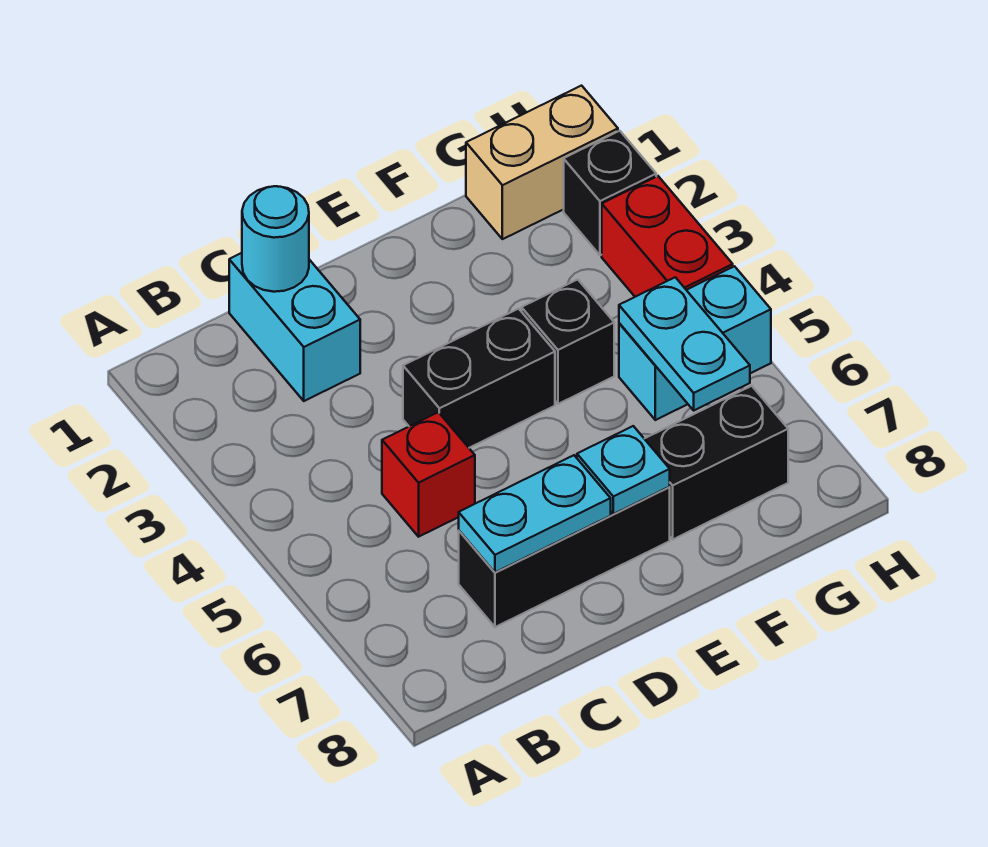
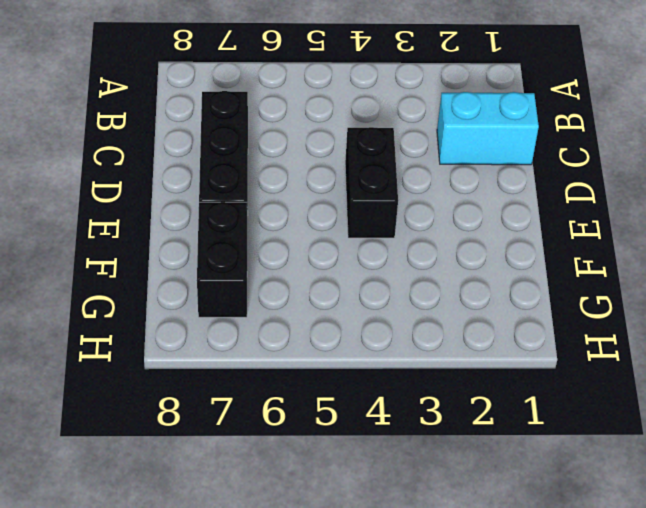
none -> red 1x1 brick [382,412,475,537]
none -> black 1x1 brick [522,280,614,404]
none -> tan 1x2 brick [466,86,618,239]

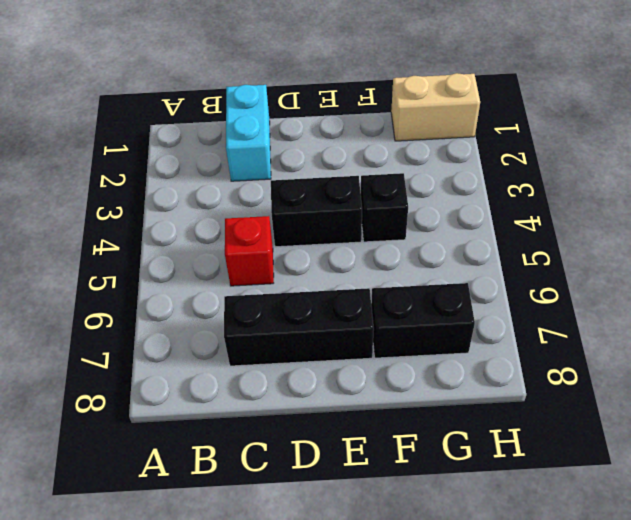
none -> cyan 1x2 brick [619,266,771,420]
none -> black 1x1 brick [564,131,656,255]
none -> red 1x2 brick [602,176,733,297]

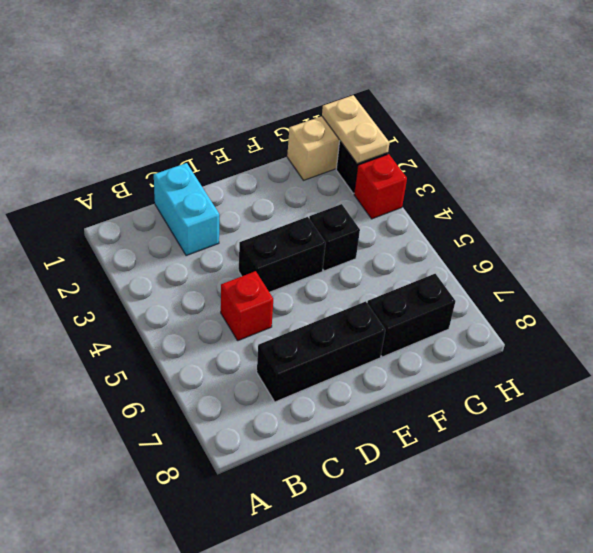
tan 1x2 plate [322,95,389,164] -> none
red 1x1 brick [354,154,407,219] -> red 1x2 brick [602,176,733,297]
none -> cyan 1x2 brick [619,266,771,420]
none -> cyan 1x1 round brick [242,186,309,292]
none -> cyan 1x2 plate [459,455,611,572]

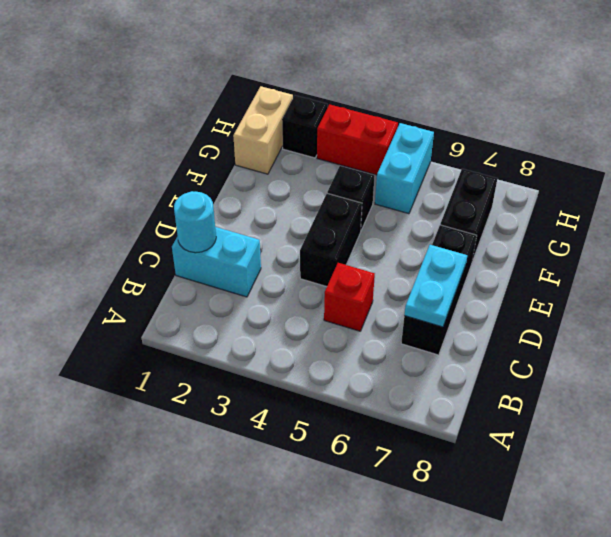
none -> cyan 1x1 plate [577,426,670,514]
none -> cyan 1x2 plate [619,277,750,410]

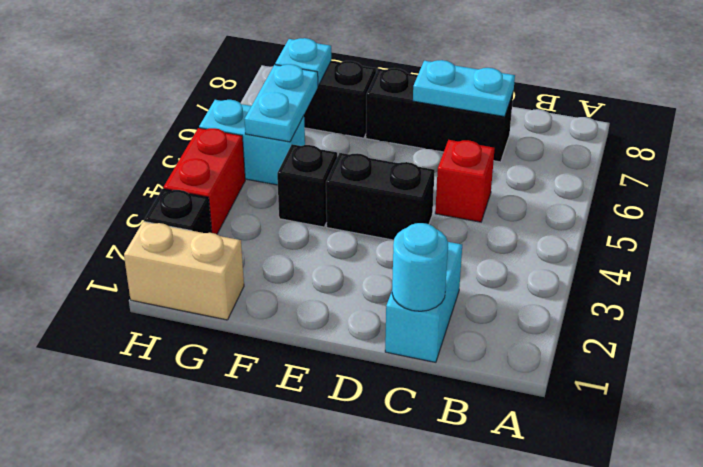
cyan 1x1 plate [275,38,331,85] -> cyan 1x1 plate moved to [577,426,670,514]

